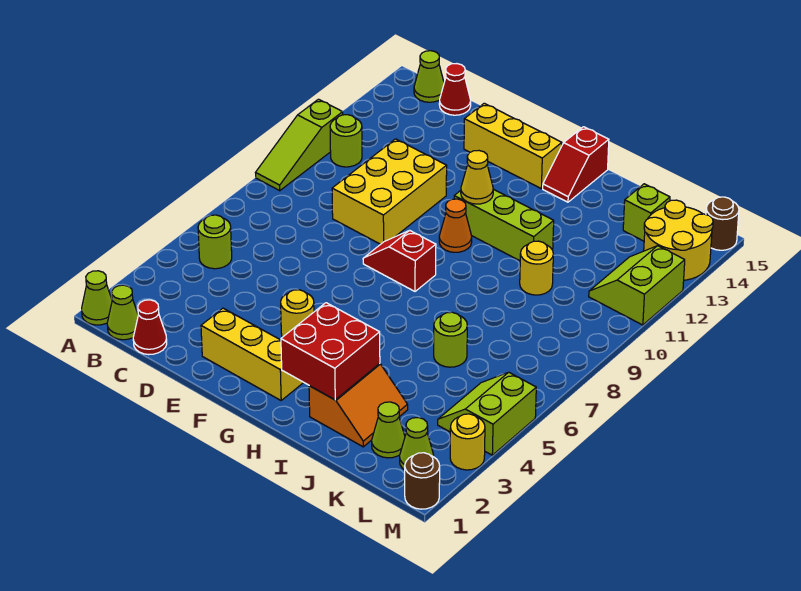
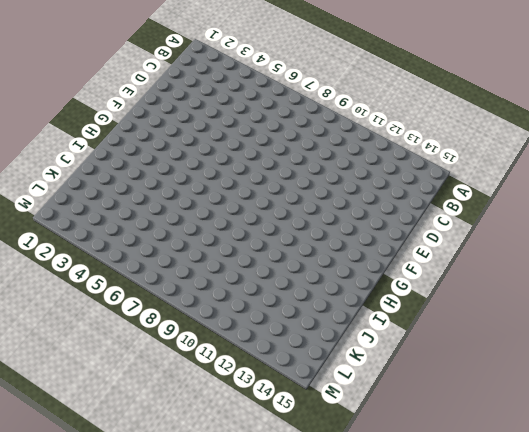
none -> lime 1x1 cone [82,271,112,325]
none -> lime 1x3 slope [256,99,343,191]
none -> lime 1x1 cone [107,285,138,340]
none -> lime 1x1 round brick [198,215,232,269]

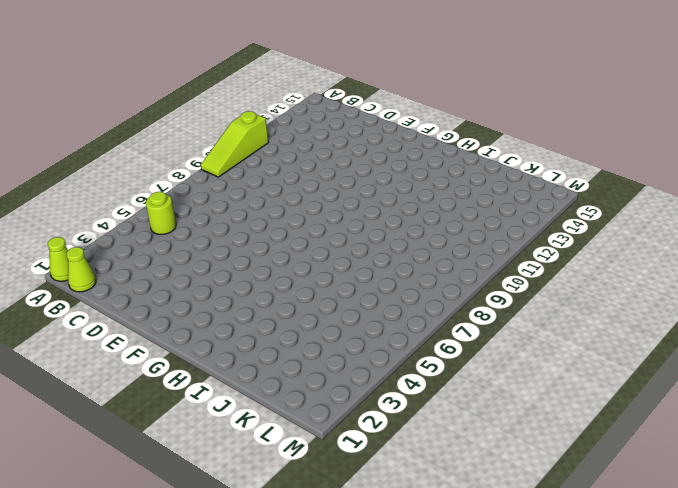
none -> lime 1x1 round brick [330,115,362,167]
none -> lime 1x1 cone [414,51,444,102]
none -> red 1x1 cone [133,300,167,355]
none -> red 1x1 cone [439,64,471,115]

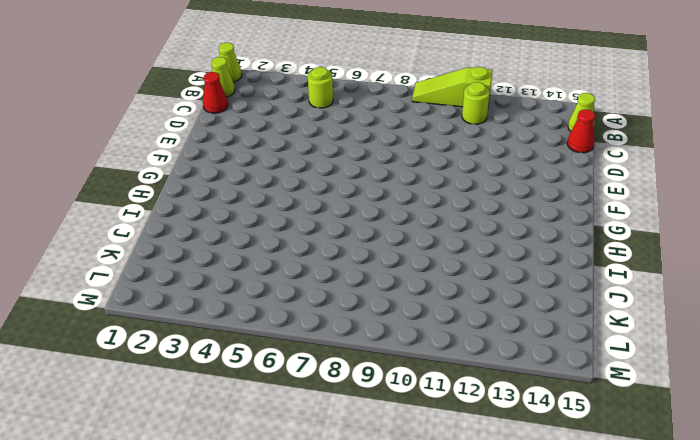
none -> yellow 2x3 brick [332,139,447,244]
none -> yellow 1x3 brick [201,308,303,400]
none -> yellow 1x3 brick [464,103,562,189]
none -> yellow 1x1 round brick [281,290,314,337]

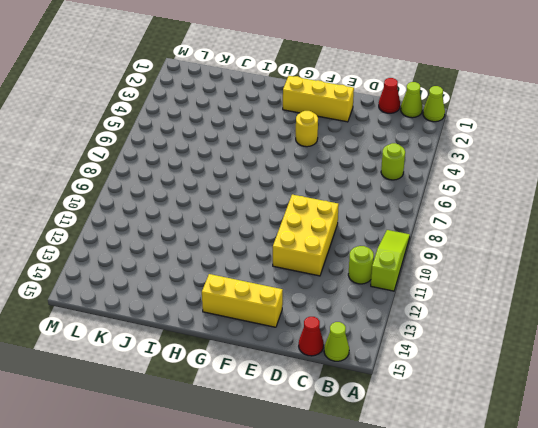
none -> red 1x2 slope [363,230,436,291]
none -> orange 1x1 cone [439,199,472,252]
none -> lime 1x3 brick [454,189,554,261]
none -> red 1x2 slope [543,127,609,202]

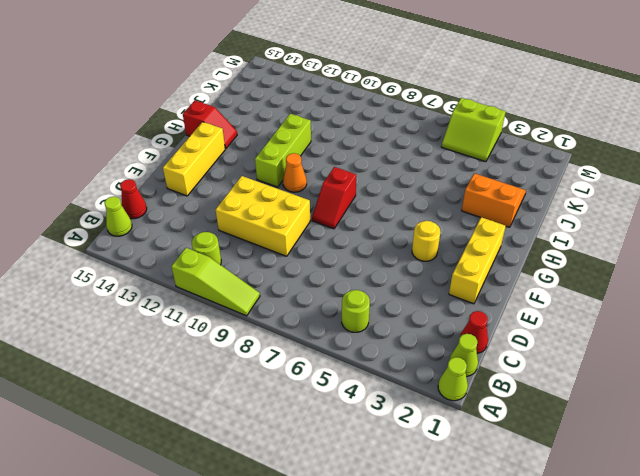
none -> lime 1x1 round brick [434,312,467,367]
none -> yellow 1x1 round brick [520,241,553,295]
none -> lime 1x1 cone [372,402,405,458]
none -> lime 1x1 brick [623,184,670,241]

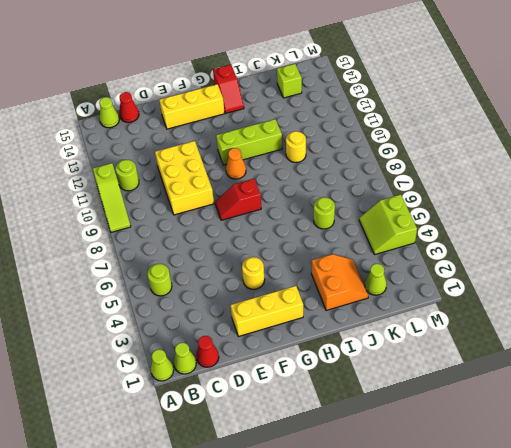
none -> lime 1x1 cone [400,418,434,470]
none -> lime 2x2 slope [589,246,685,325]
none -> yellow 2x2 round brick [644,200,713,280]
none -> brown 1x1 round brick [405,453,440,509]

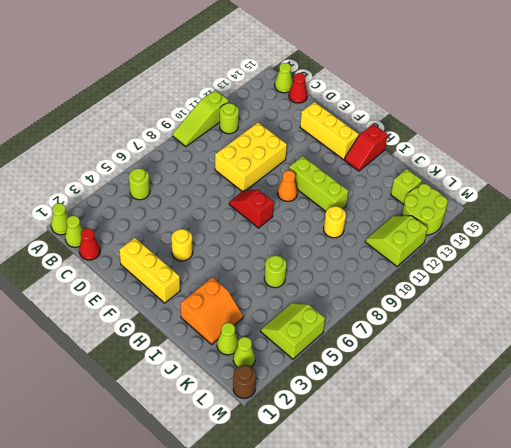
lime 2x2 round brick [402,184,448,235] -> yellow 2x2 round brick [644,200,713,280]
none -> yellow 1x1 round brick [450,414,485,470]
none -> brown 1x1 round brick [706,197,739,250]
none -> yellow 1x1 cone [461,151,493,204]
none -> red 2x2 brick [281,303,380,400]

